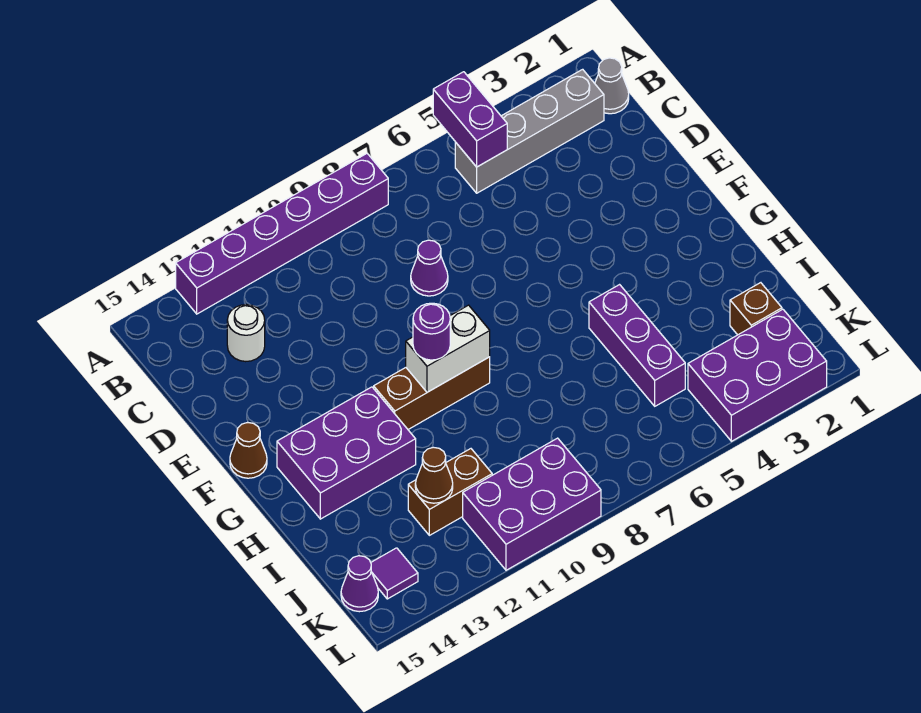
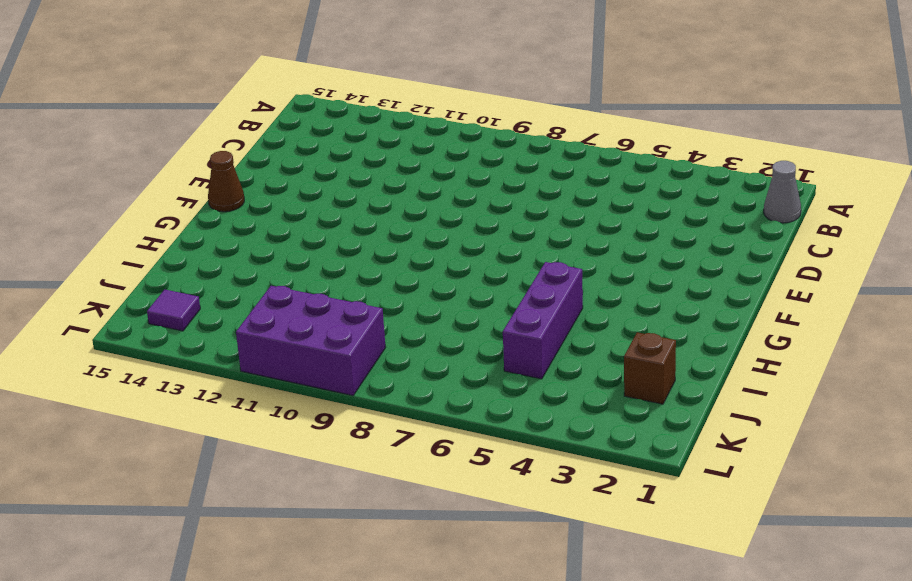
none -> purple 1x6 brick [176,154,388,314]
none -> grey 1x4 brick [455,69,604,193]
none -> white 1x1 round brick [227,305,265,362]

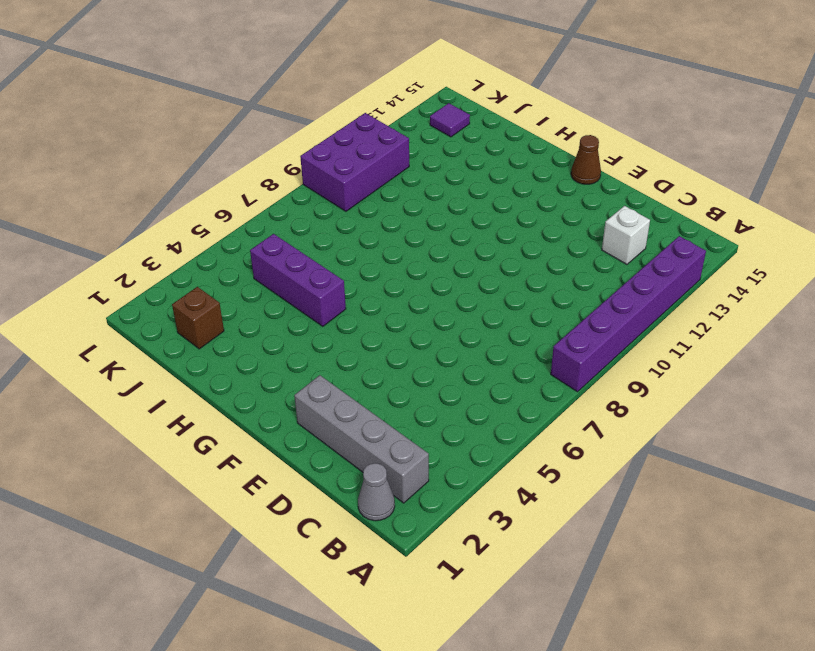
grey 1x4 brick [294,375,429,503] -> grey 1x4 brick turned to [455,69,604,193]
white 1x1 brick [602,206,650,264] -> white 1x1 round brick [227,305,265,362]
none -> purple 1x1 cone [411,240,448,296]
none -> brown 1x3 brick [374,357,490,429]
none -> purple 2x3 brick [277,387,416,519]

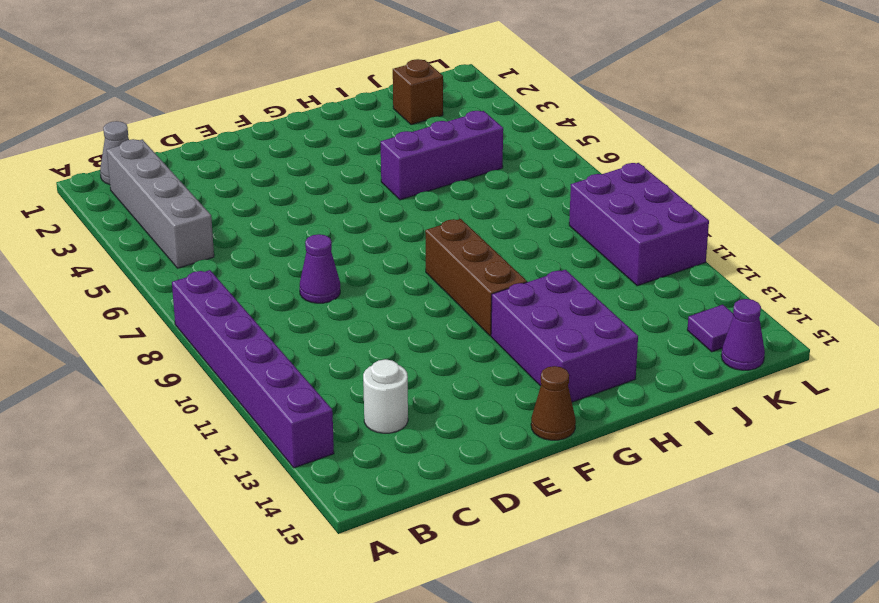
none -> brown 1x2 brick [408,449,492,535]
none -> purple 2x3 brick [688,309,827,441]
none -> purple 1x2 brick [433,72,507,167]

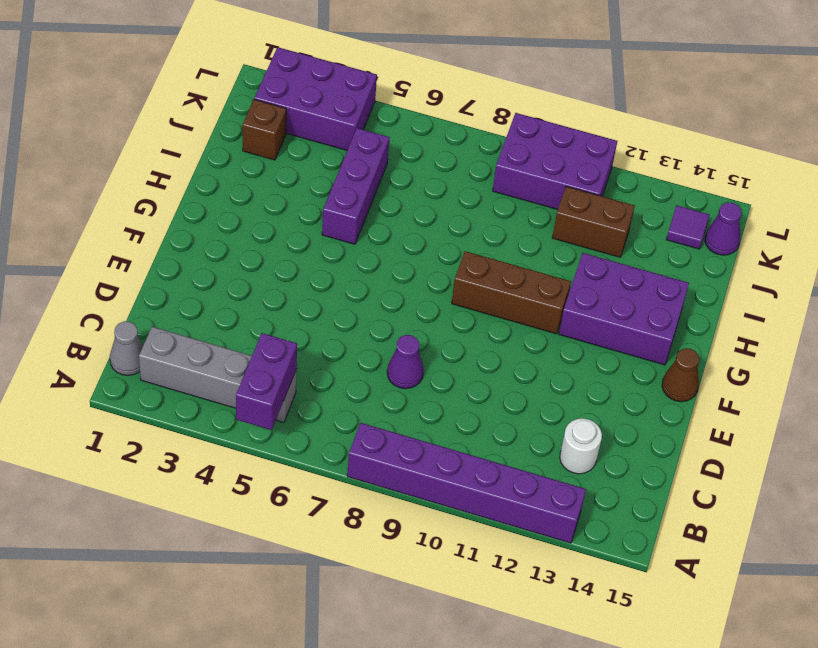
none -> white 1x2 brick [406,305,490,392]
none -> brown 1x1 cone [415,447,453,503]
none -> purple 1x1 round brick [413,303,450,360]

